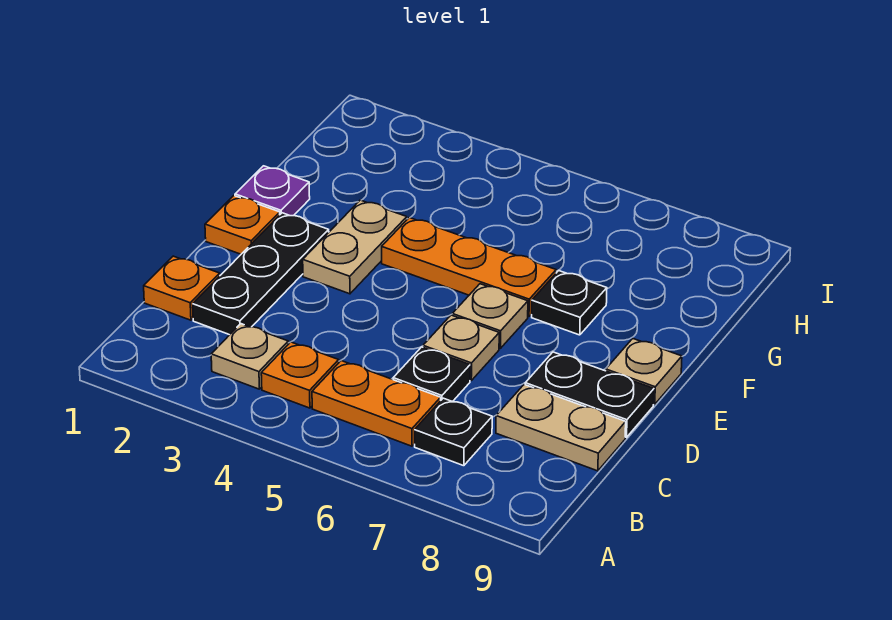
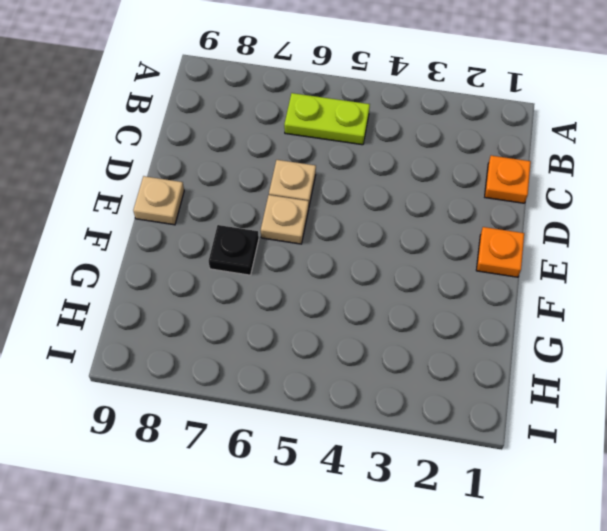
lime 1x2 plate [284,93,370,145] -> orange 1x2 plate [312,361,441,446]
none -> tan 1x1 plate [211,324,288,389]
none -> orange 1x1 plate [261,342,339,408]
none -> black 1x1 plate [415,398,492,466]

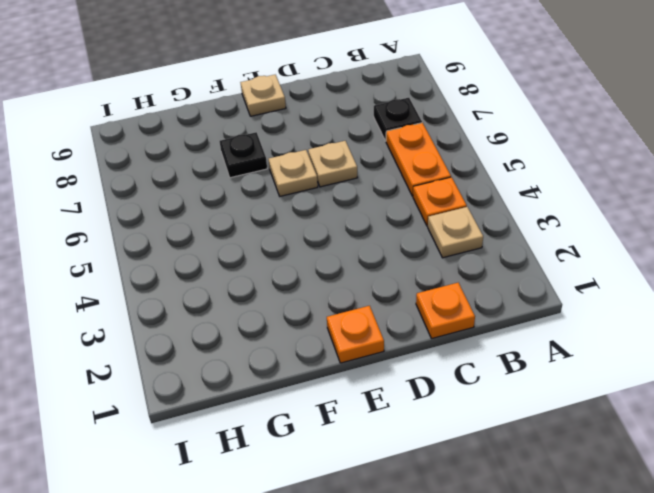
none -> black 1x3 plate [193,213,329,335]
none -> black 1x1 plate [393,347,470,402]
none -> tan 1x2 plate [496,384,626,471]

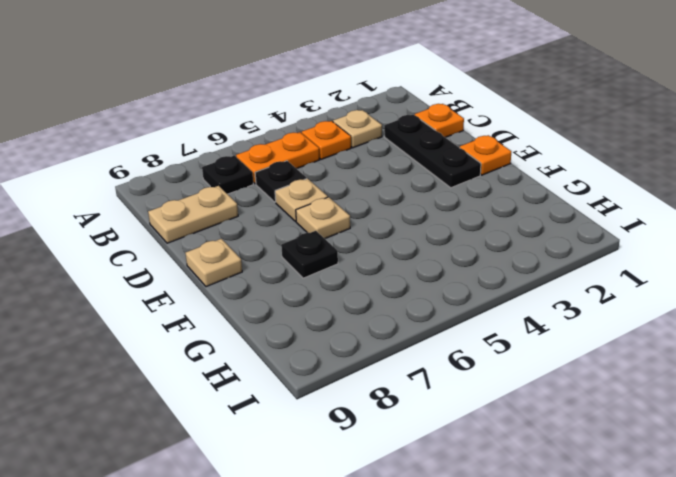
none -> black 1x2 plate [525,352,654,437]
none -> tan 1x2 plate [303,200,407,294]
none -> purple 1x1 plate [235,166,310,216]

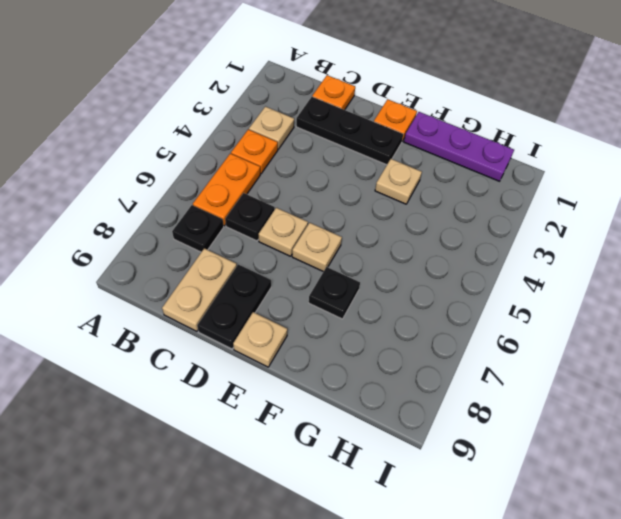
purple 1x3 plate [404,112,514,181] -> purple 1x1 plate [235,166,310,216]
tan 1x1 plate [375,159,422,204] -> tan 1x2 plate [303,200,407,294]
none -> orange 1x3 plate [382,218,556,317]

